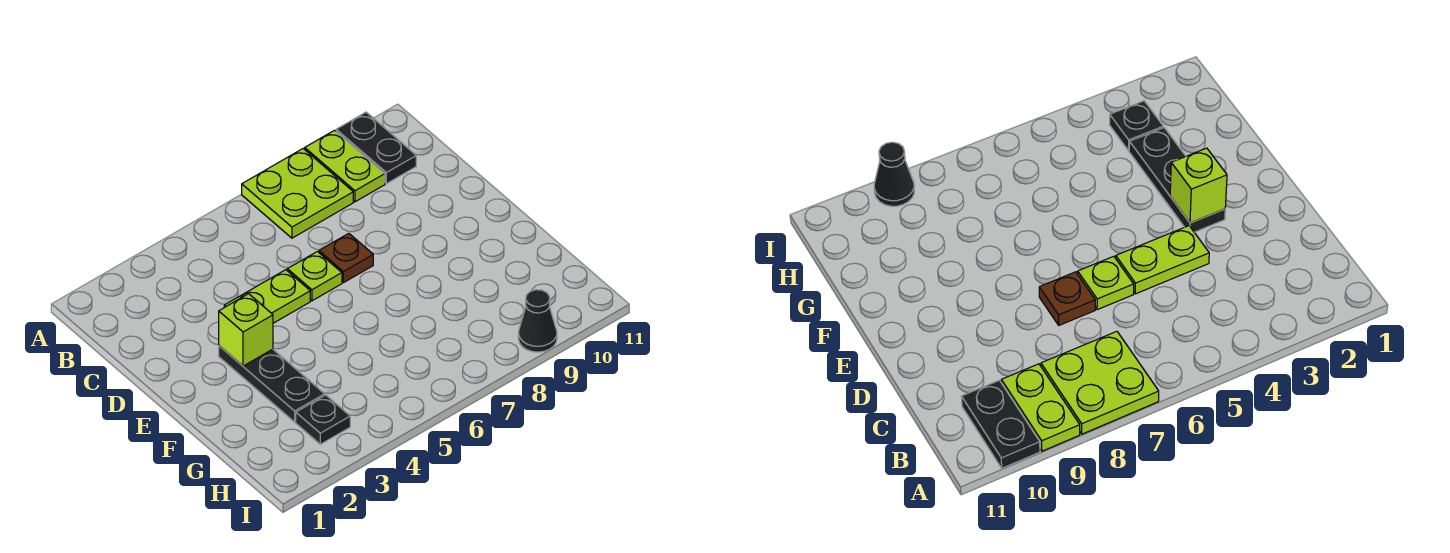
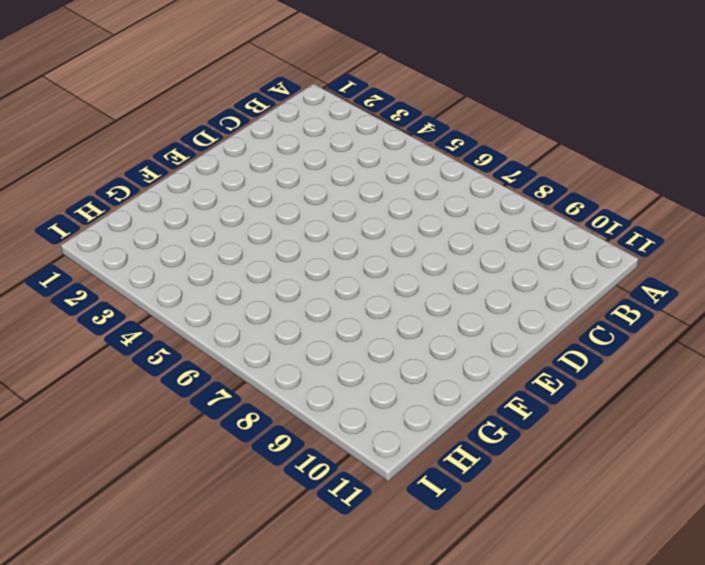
none -> lime 2x2 plate [242,149,353,238]
none -> lime 1x2 plate [305,130,385,202]

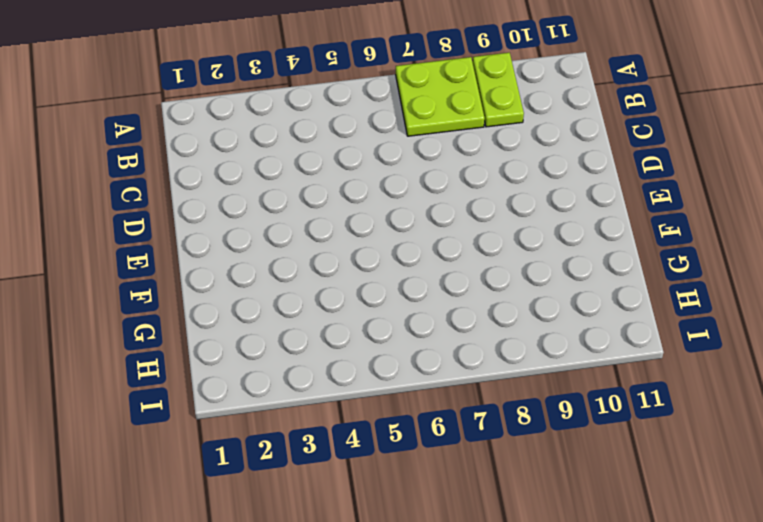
none -> black 1x2 plate [336,112,416,184]
none -> lime 1x2 plate [224,270,310,323]

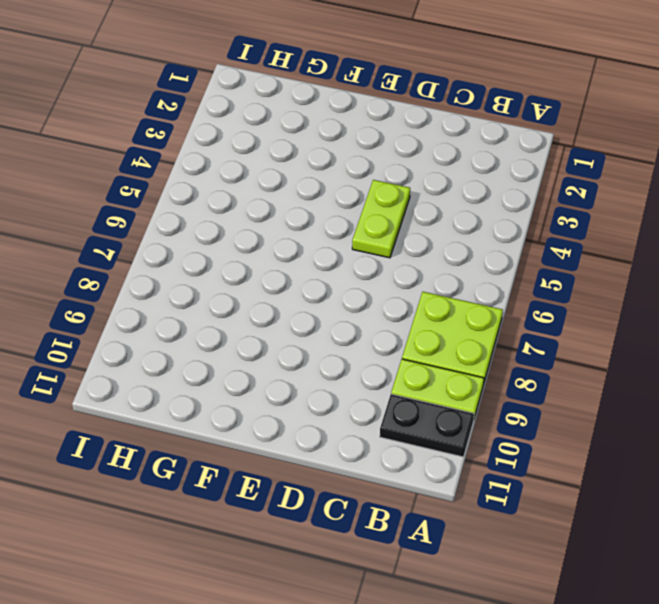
none -> lime 1x1 plate [287,252,342,301]
none -> brown 1x1 plate [319,233,373,283]

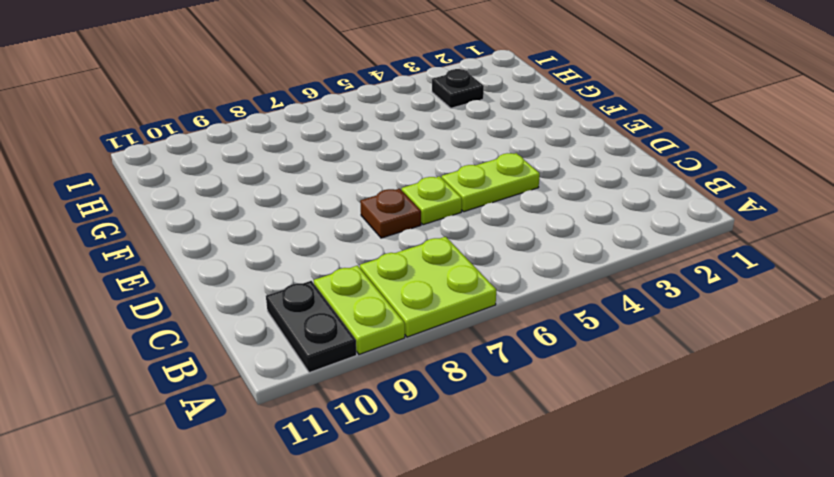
none -> black 1x3 plate [219,346,325,422]
none -> black 1x1 cone [518,290,557,352]

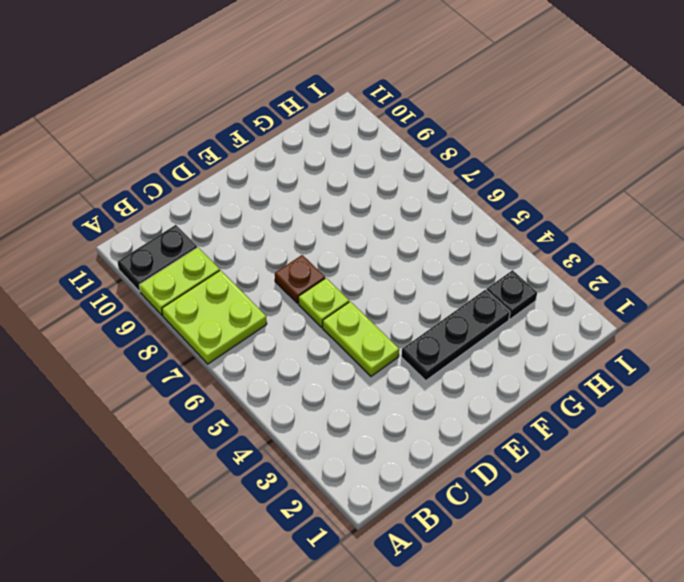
none -> black 1x1 cone [518,290,557,352]
none -> lime 1x1 brick [219,294,273,366]

